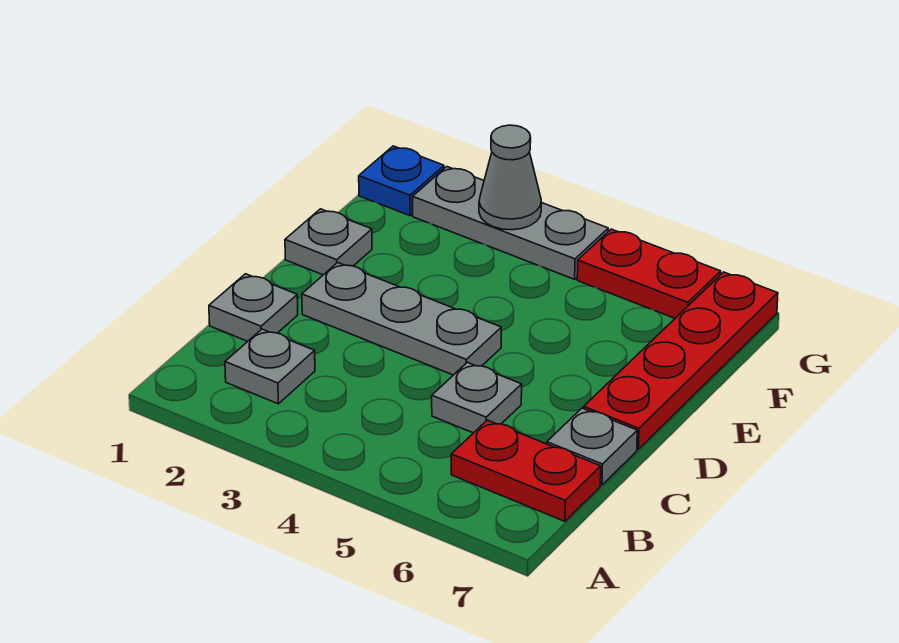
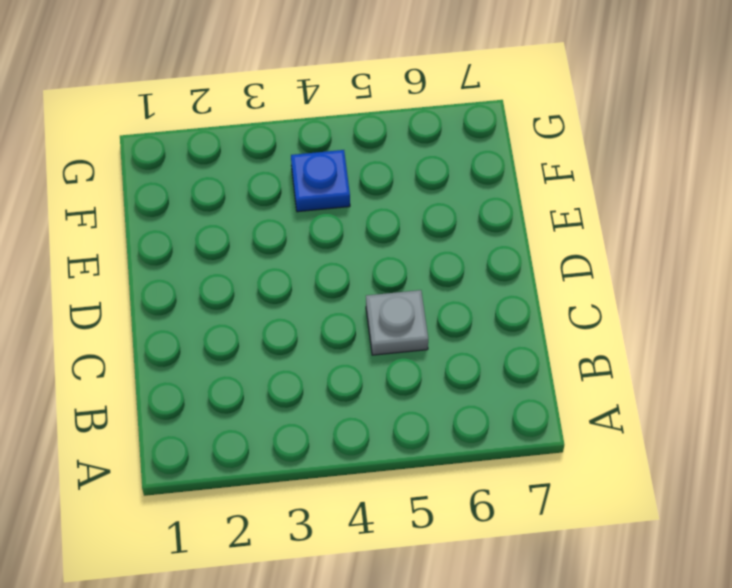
blue 1x1 plate [291,150,350,212] -> blue 1x1 plate moved to [359,146,444,216]
none -> grey 1x1 plate [225,329,315,404]
none -> red 1x2 plate [451,420,601,521]
none -> grey 1x1 plate [209,274,298,341]

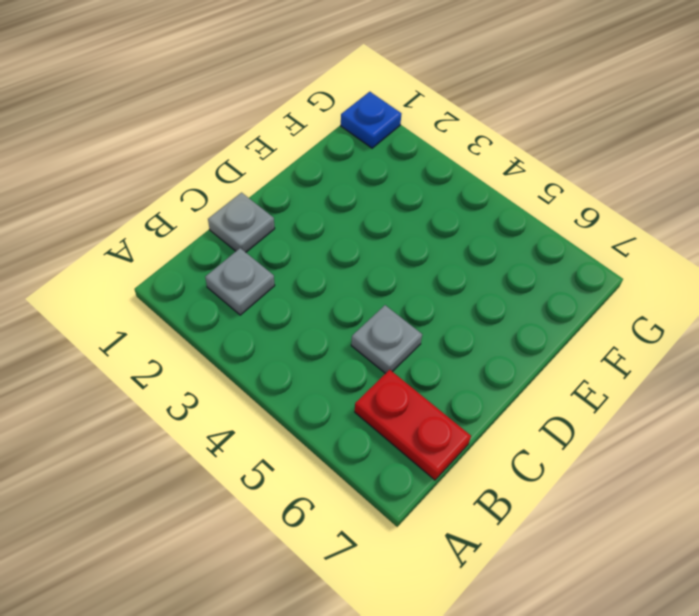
none -> grey 1x1 plate [547,408,637,485]
none -> grey 1x3 plate [302,263,501,375]
none -> red 1x4 plate [584,272,778,449]

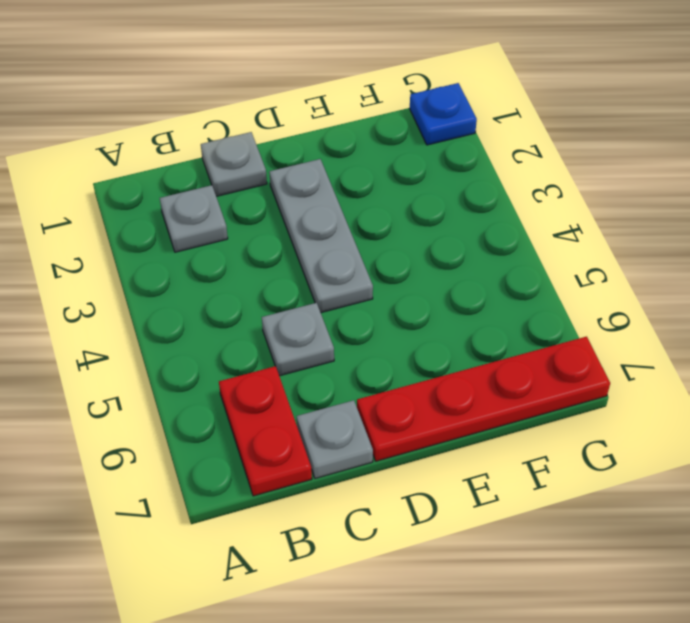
none -> grey 1x1 plate [285,209,372,275]
none -> grey 1x3 plate [413,167,608,279]
none -> red 1x2 plate [577,229,721,318]

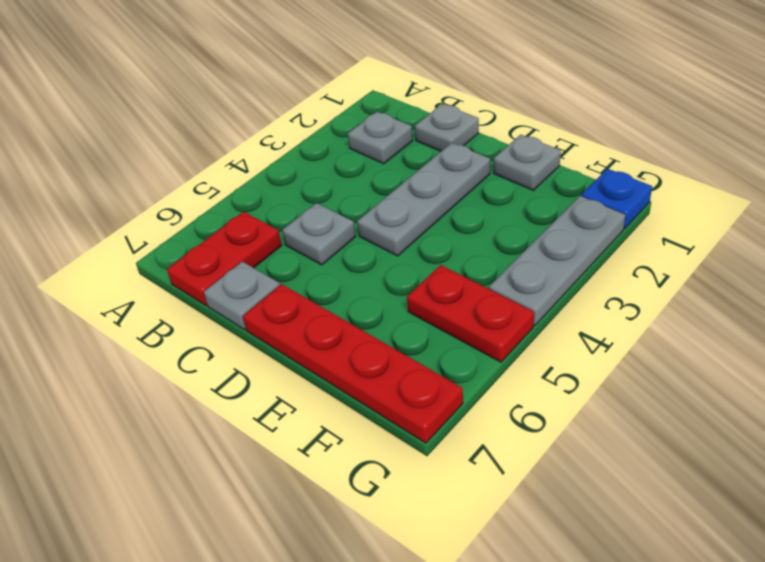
red 1x2 plate [407,265,534,362] -> red 1x2 plate turned to [577,229,721,318]
none -> grey 1x1 cone [479,125,541,230]

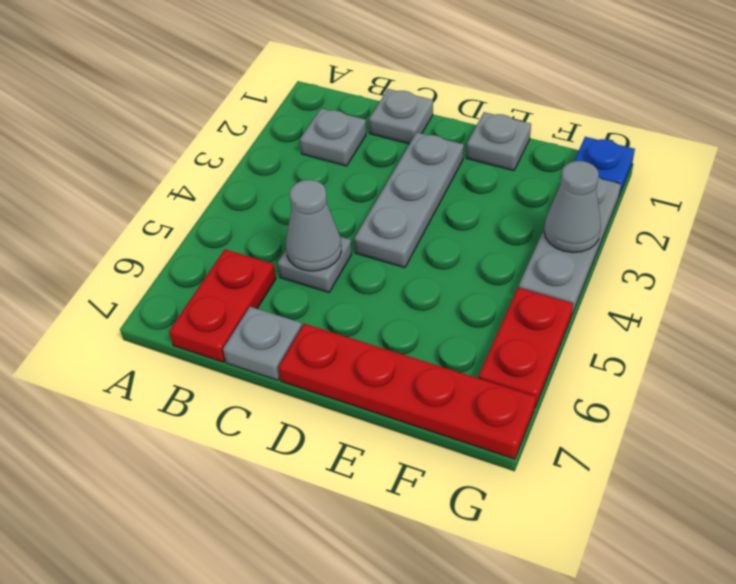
grey 1x1 cone [286,180,342,271] -> none

